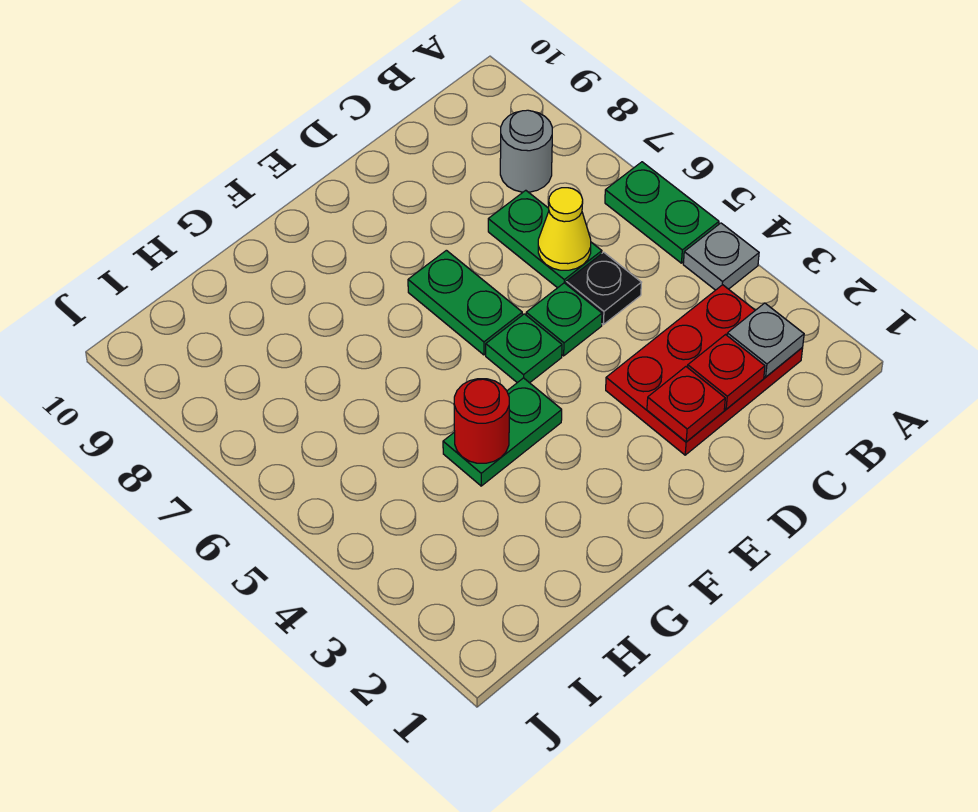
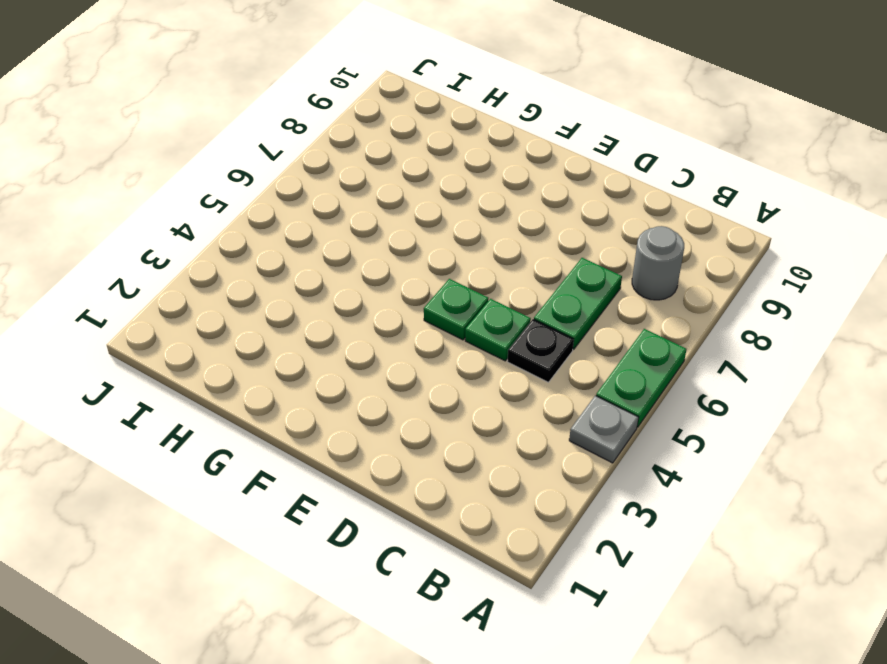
none -> red 2x3 plate [606,285,803,455]
none -> green 1x2 plate [408,250,522,355]
none -> green 1x2 plate [443,378,562,486]

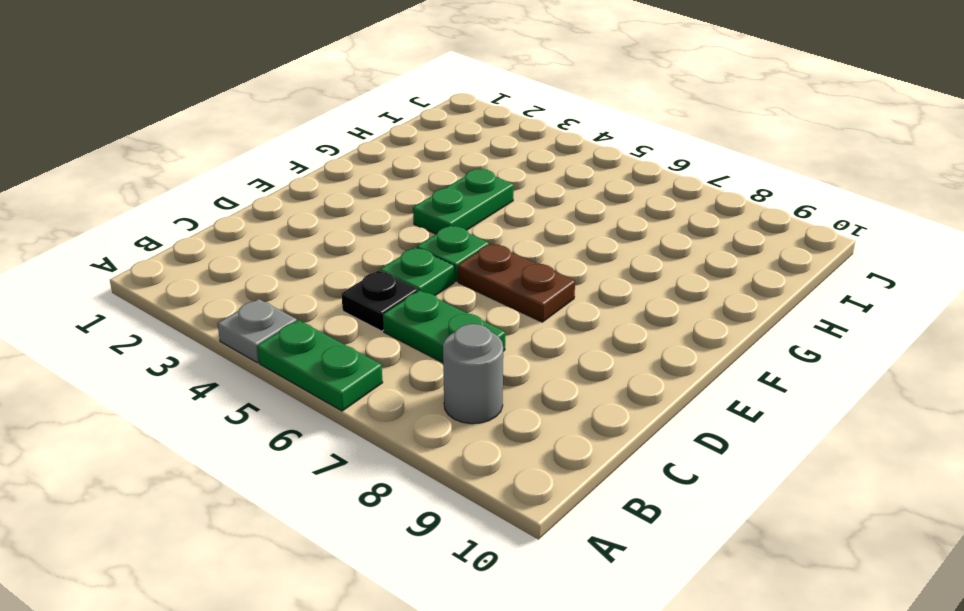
brown 1x2 plate [458,244,575,322] -> green 1x2 plate [408,250,522,355]
none -> red 2x3 plate [606,285,803,455]
none -> grey 1x1 plate [727,303,804,377]
none -> red 1x1 plate [688,335,765,409]

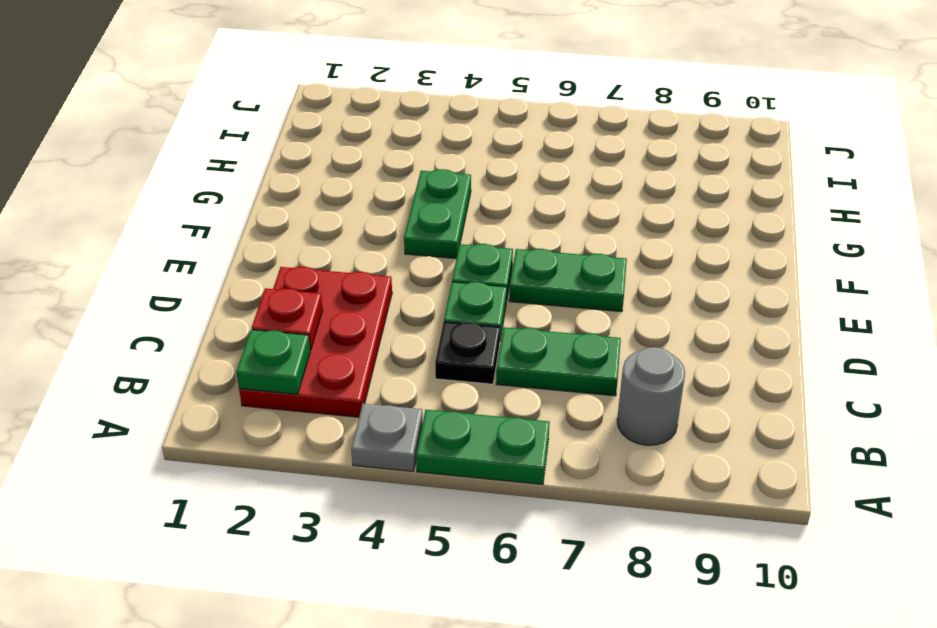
green 1x1 plate [236,330,310,394] -> grey 1x1 plate [727,303,804,377]
none -> yellow 1x1 cone [538,188,591,270]
none -> red 1x1 plate [647,367,725,442]
none -> red 1x1 round brick [454,379,509,463]

